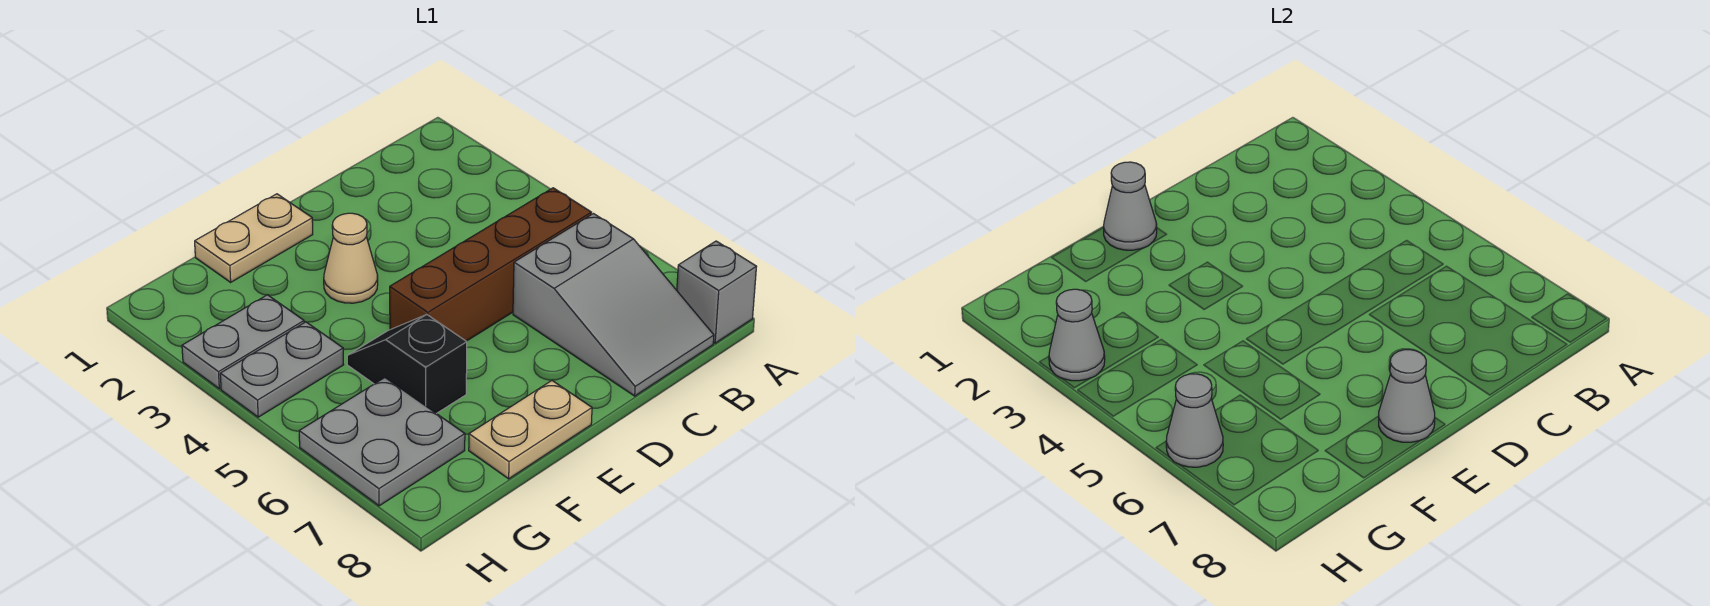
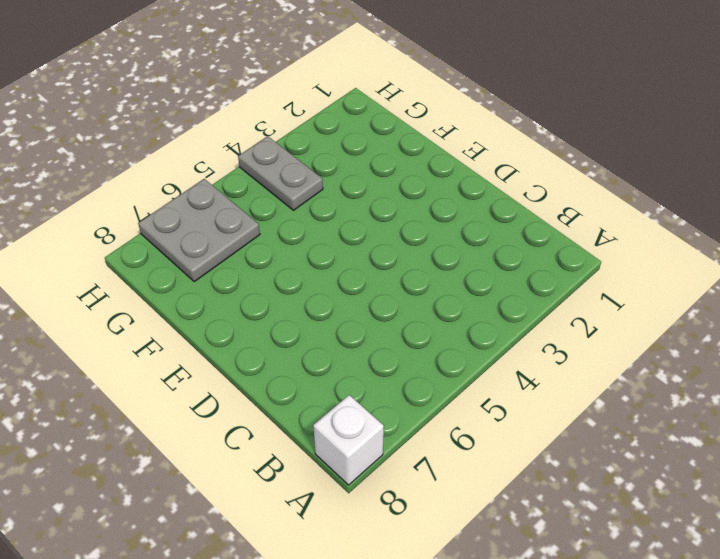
white 1x1 brick [313,395,384,485] -> grey 1x1 brick [677,241,756,343]
none -> brown 1x4 brick [390,188,591,341]
none -> grey 2x3 slope [513,214,714,396]
none -> tan 1x2 plate [195,194,313,282]

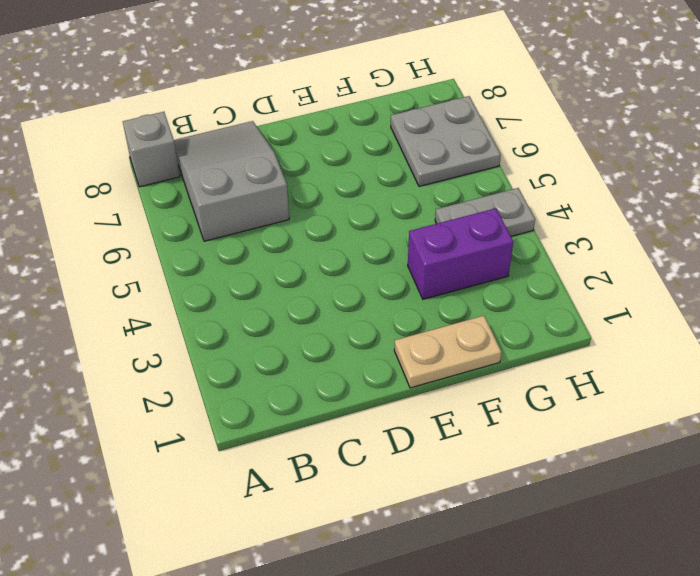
purple 1x2 brick [408,208,513,299] -> grey 1x2 plate [182,295,304,389]
none -> brown 1x4 brick [390,188,591,341]
none -> tan 1x1 cone [324,213,378,303]
none -> tan 1x2 plate [469,381,592,479]

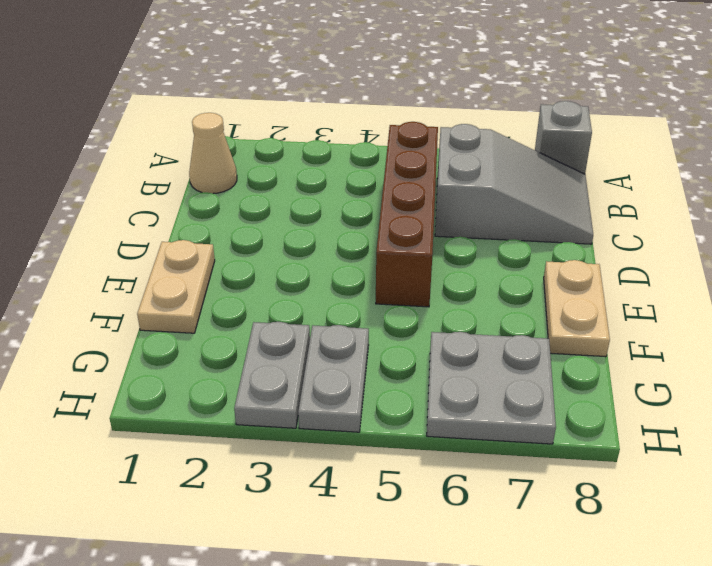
tan 1x1 cone [189,113,237,194] -> tan 1x1 cone moved to [324,213,378,303]
none -> black 1x2 slope [347,315,467,414]
none -> grey 1x1 cone [1103,162,1157,250]
none -> grey 1x1 cone [1379,350,1435,442]

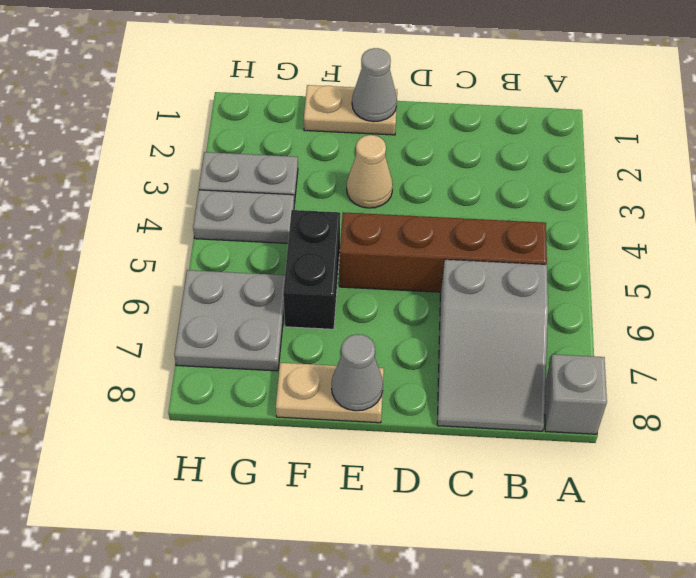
black 1x2 brick [283,210,340,329] -> black 1x2 slope [347,315,467,414]
none -> grey 1x1 cone [1049,289,1105,381]
none -> grey 1x1 cone [1166,374,1223,467]

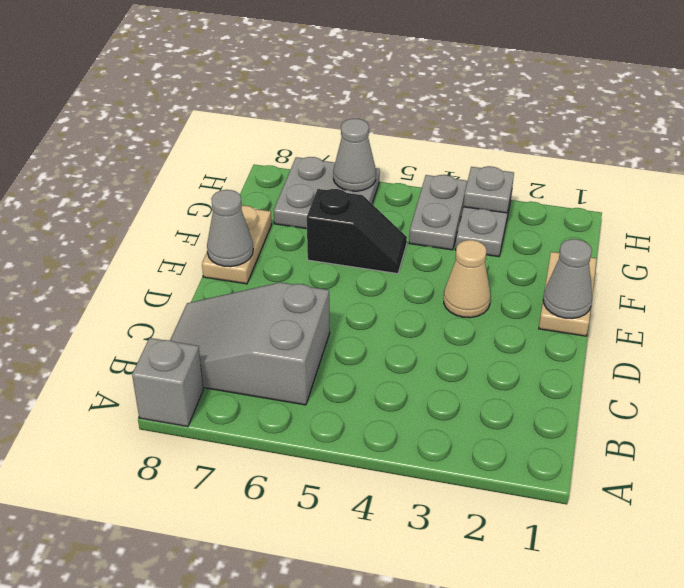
grey 1x1 plate [463,166,514,213] -> grey 1x1 cone [1049,289,1105,381]
none -> brown 1x4 brick [390,188,591,341]

